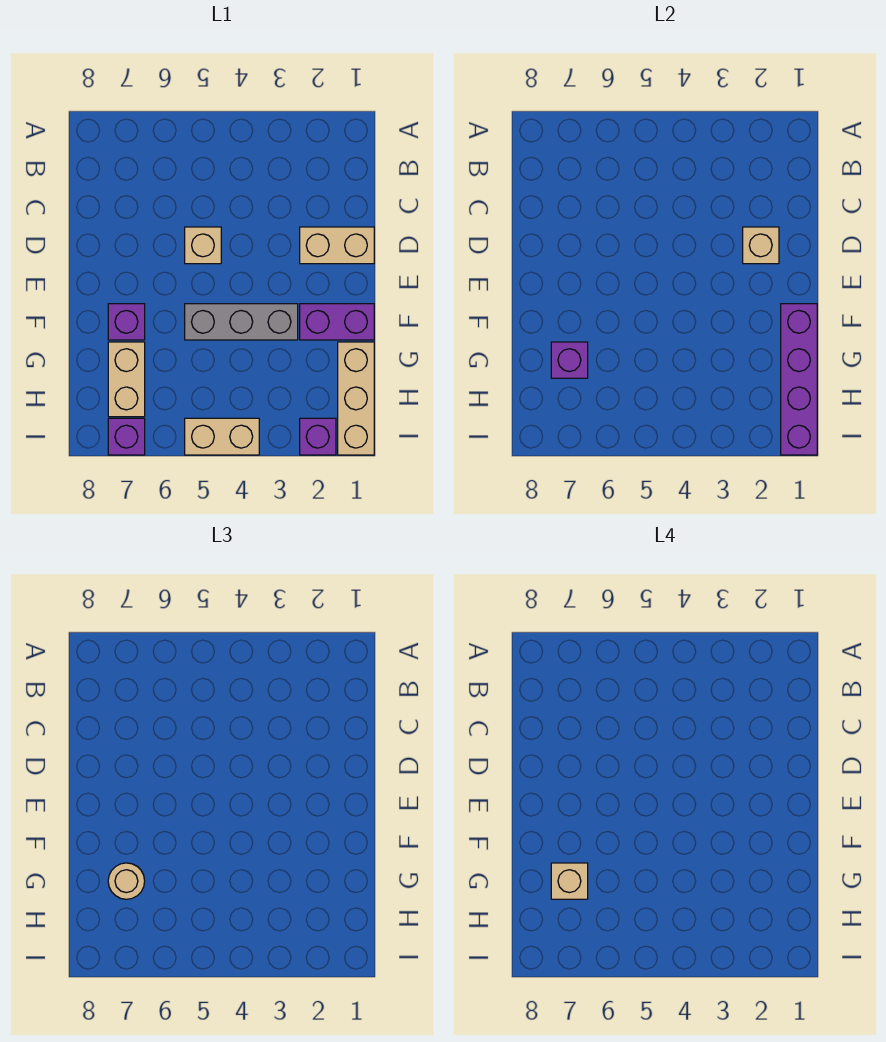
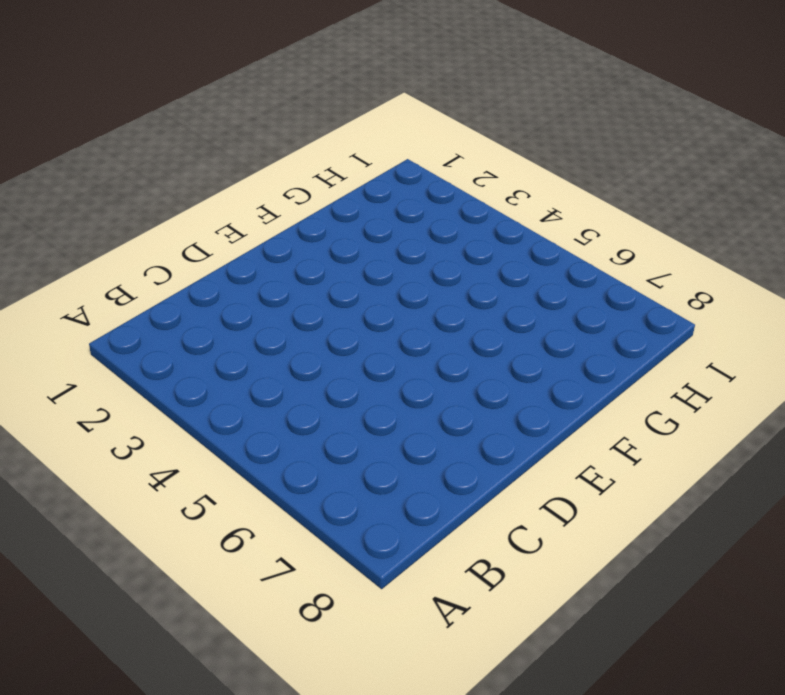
none -> tan 1x2 brick [300,227,374,264]
none -> tan 1x1 brick [185,227,221,264]
none -> purple 1x2 brick [300,304,374,340]

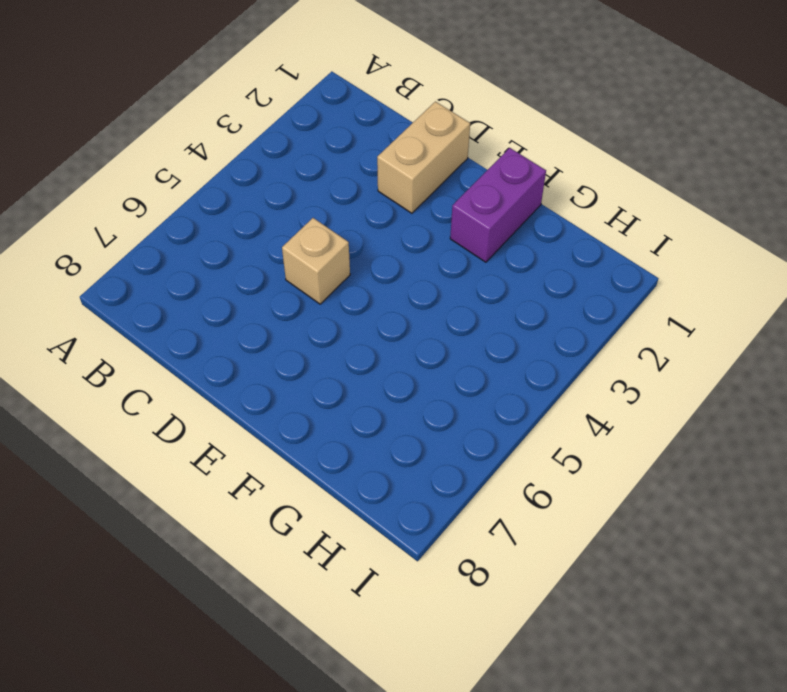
none -> grey 1x3 brick [185,304,298,340]
none -> purple 1x1 brick [108,304,145,340]
none -> tan 1x3 brick [338,342,374,455]

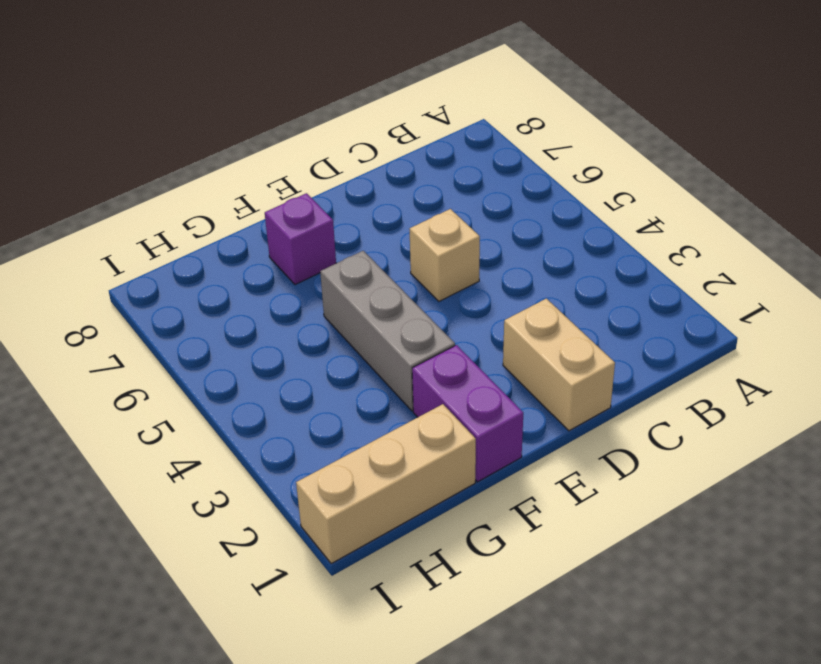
none -> tan 1x2 brick [108,342,145,417]
none -> purple 1x1 brick [300,418,336,455]
none -> tan 1x2 brick [185,418,259,455]

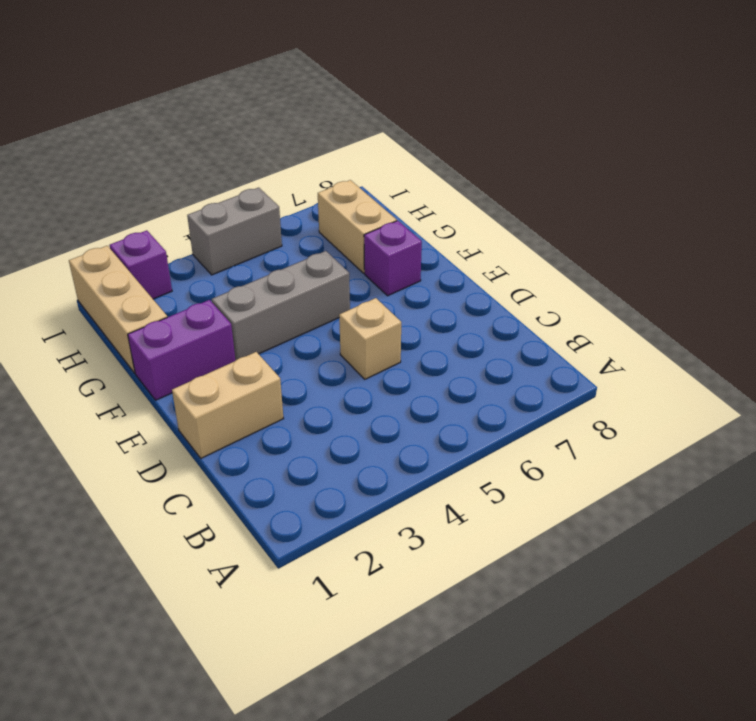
grey 1x2 brick [187,188,282,275] -> tan 1x2 brick [185,418,259,455]
none -> purple 1x1 brick [108,418,145,455]
none -> tan 1x1 brick [743,227,779,264]
none -> purple 1x4 brick [781,304,817,455]

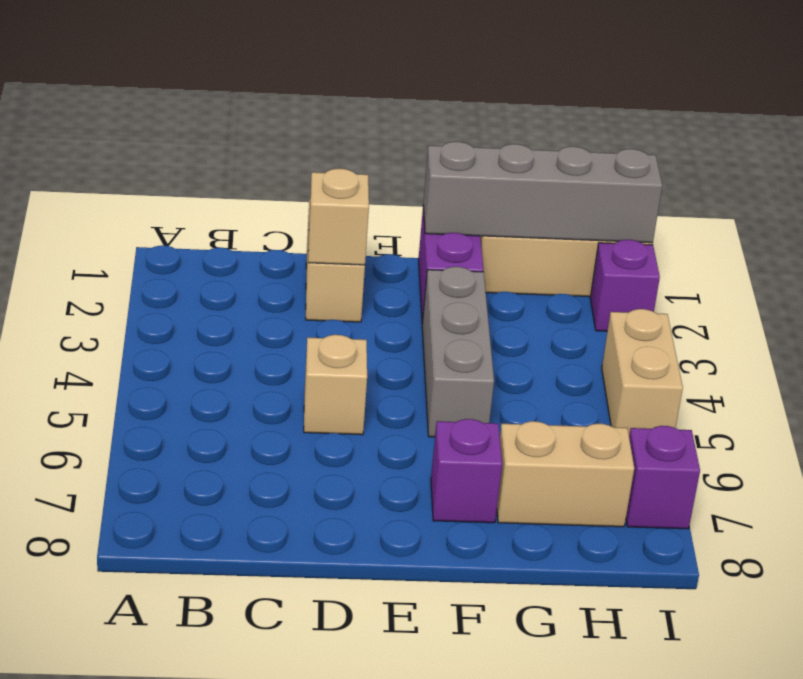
grey 1x4 brick [423,142,662,243] -> purple 1x4 brick [781,304,817,455]
none -> purple 1x1 brick [551,342,588,378]
none -> tan 1x1 round brick [108,863,145,899]
none -> tan 1x1 brick [551,863,588,899]

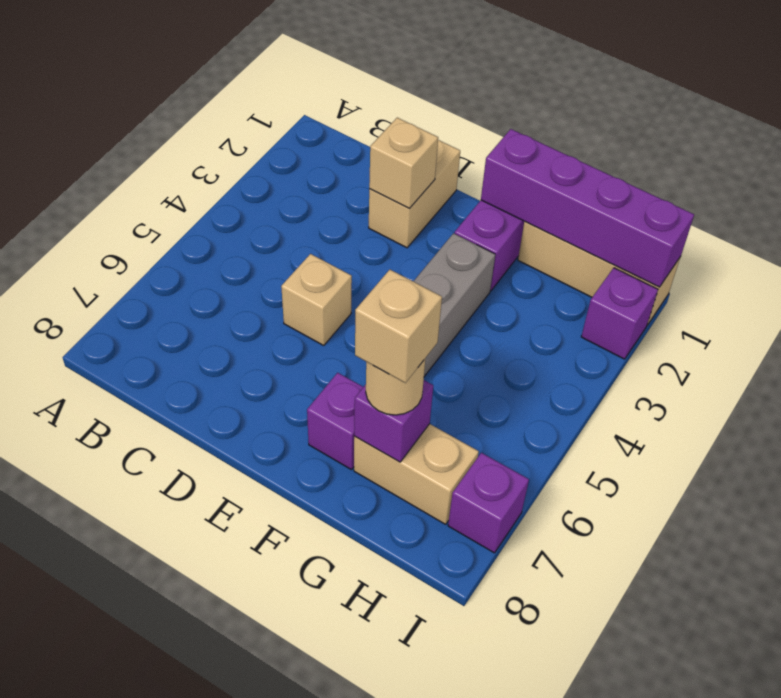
none -> tan 1x2 brick [185,418,259,455]

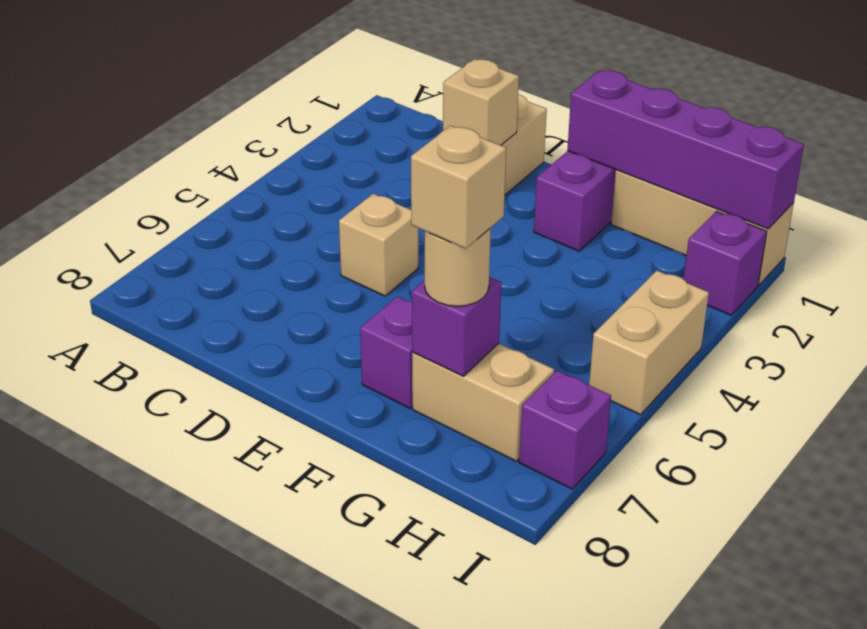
none -> grey 1x3 brick [185,304,298,340]

